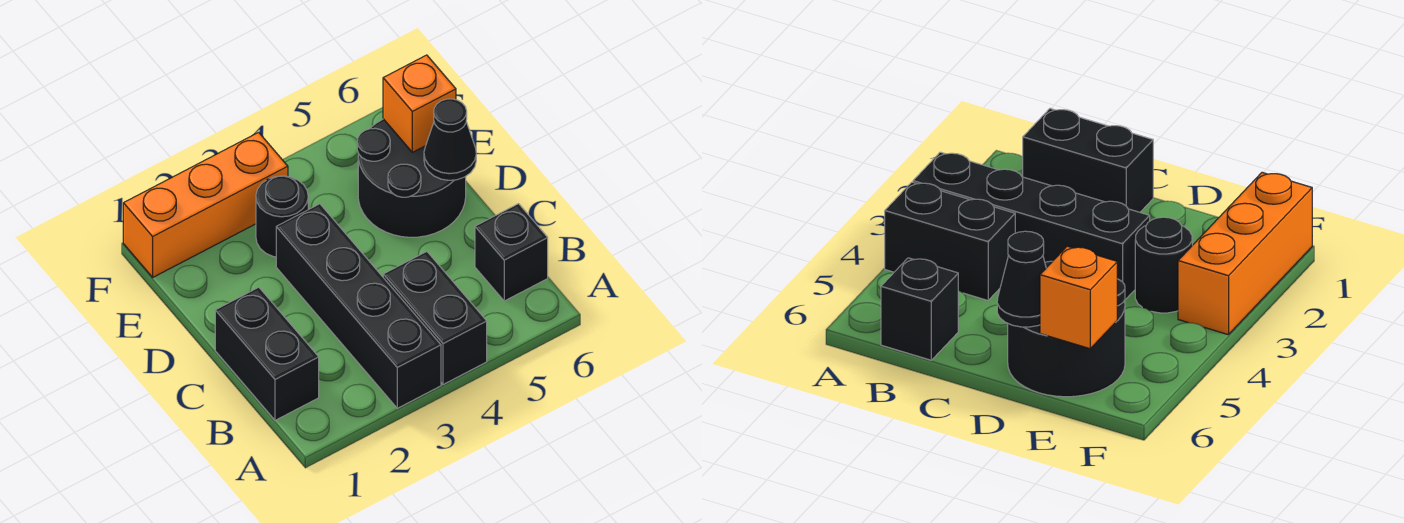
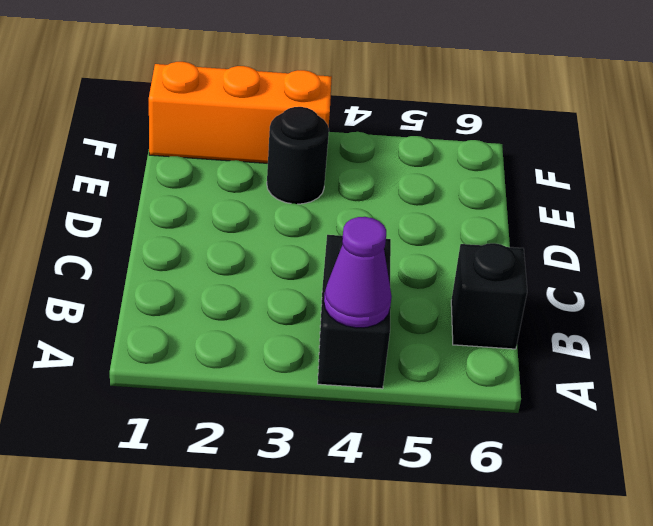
purple 1x1 cone [324,217,392,328] -> none
none -> black 1x4 brick [276,204,441,408]
none -> black 1x2 brick [215,287,319,420]

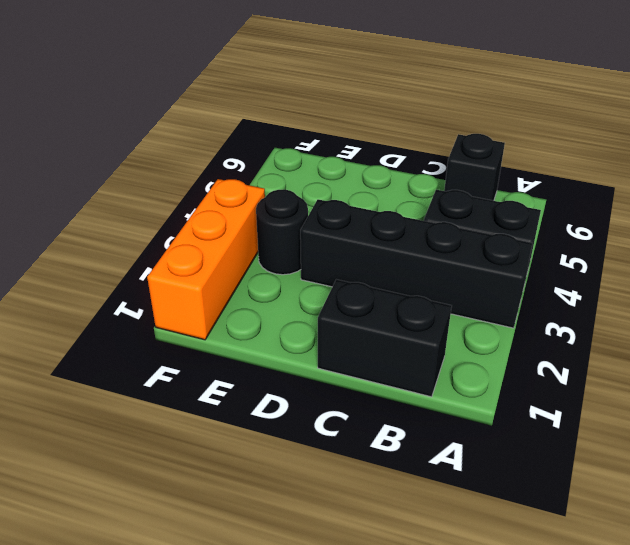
none -> black 2x2 round brick [357,119,466,237]
none -> black 1x1 cone [424,99,476,180]

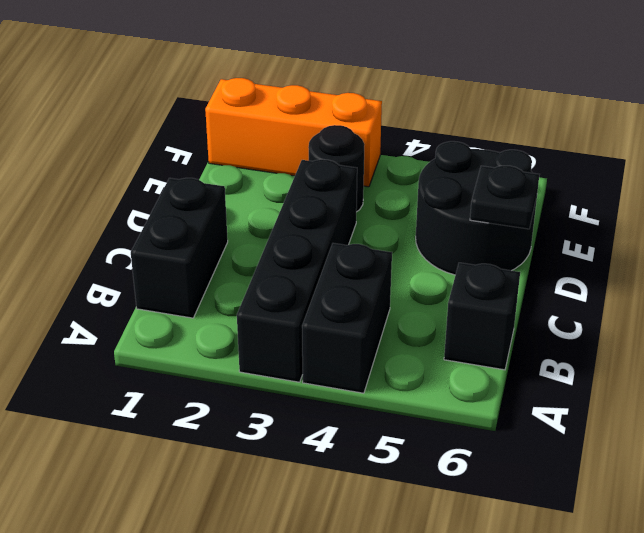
black 1x1 plate [470,166,539,229] -> black 1x1 cone [424,99,476,180]
none -> orange 1x1 brick [383,55,456,152]

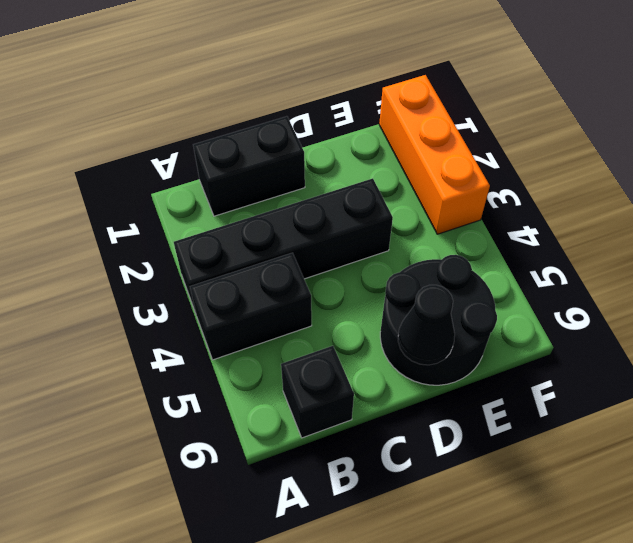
none -> black 1x1 round brick [256,176,308,257]
none -> orange 1x1 brick [383,55,456,152]

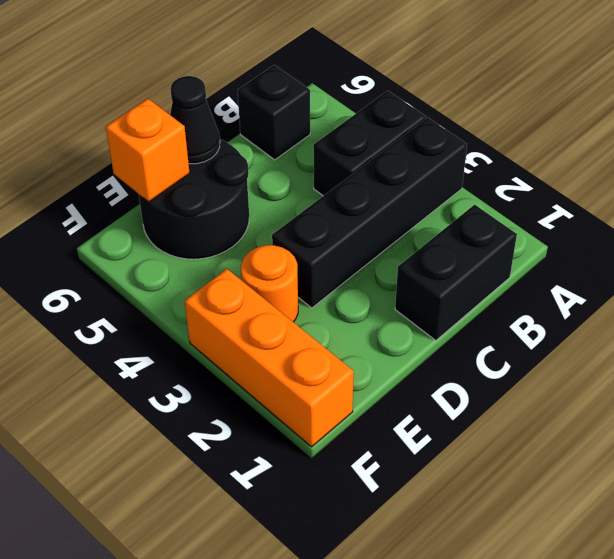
orange 1x1 round brick [241,245,298,322] -> black 1x1 round brick [256,176,308,257]

